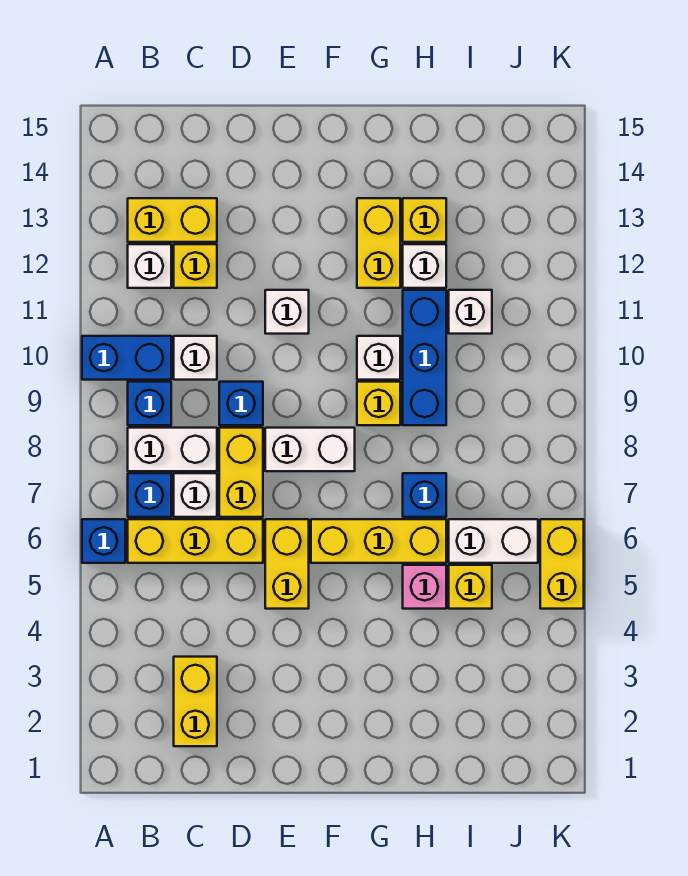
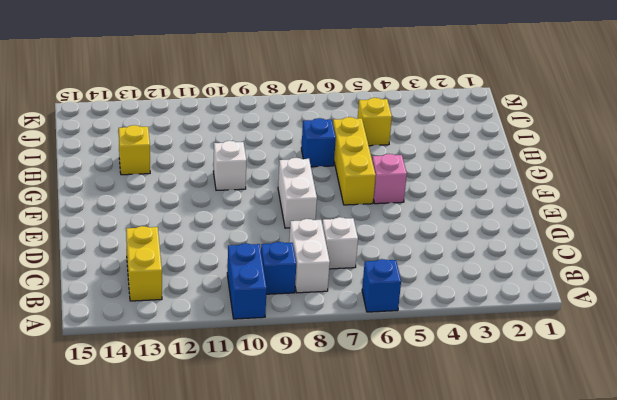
pink 1x1 brick [372,154,407,204] -> pink 1x1 brick moved to [403,565,446,609]
none -> yellow 1x3 brick [128,519,263,563]
none -> blue 1x1 brick [128,473,171,517]
none -> white 1x1 brick [128,244,171,288]
none -> yellow 1x2 brick [174,657,217,746]

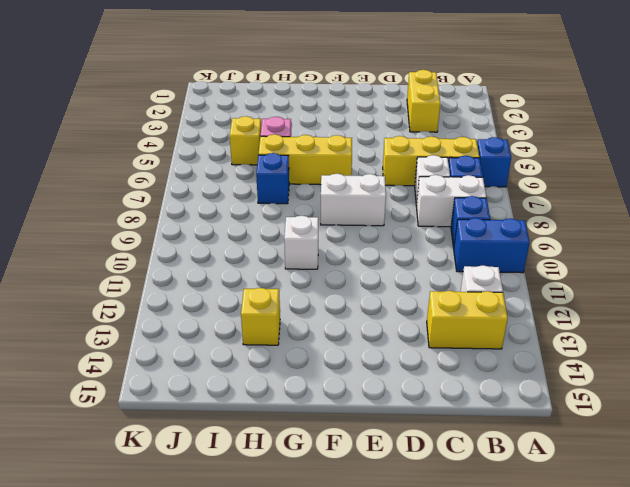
none -> white 1x1 brick [174,336,217,380]
none -> yellow 1x1 brick [174,244,217,288]
none -> yellow 1x2 brick [219,428,263,517]
none -> blue 1x1 brick [219,382,263,425]

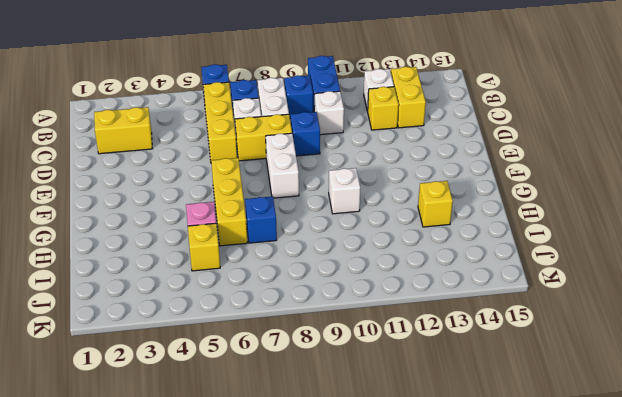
none -> yellow 1x2 brick [265,519,309,609]
none -> white 1x1 brick [265,290,309,334]
none -> yellow 1x1 brick [357,382,400,425]
none -> yellow 1x2 brick [357,198,400,288]

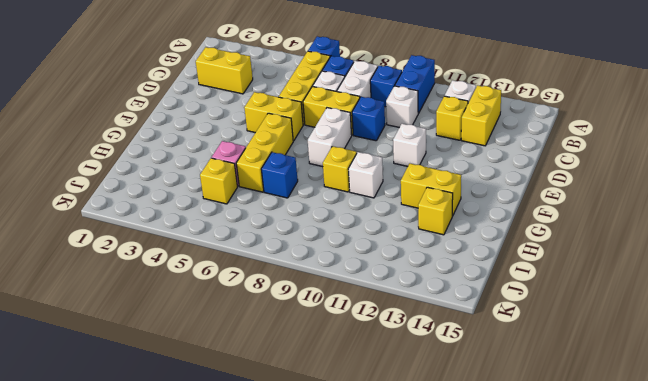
none -> blue 1x3 brick [403,290,446,425]
none -> white 1x1 brick [403,244,446,288]
none -> white 1x2 brick [449,519,538,563]
none -> white 1x1 brick [449,290,492,334]

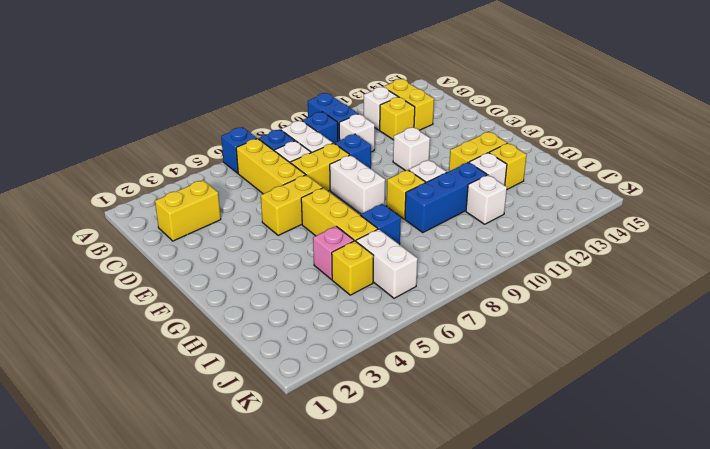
none -> yellow 1x2 brick [540,519,584,609]

